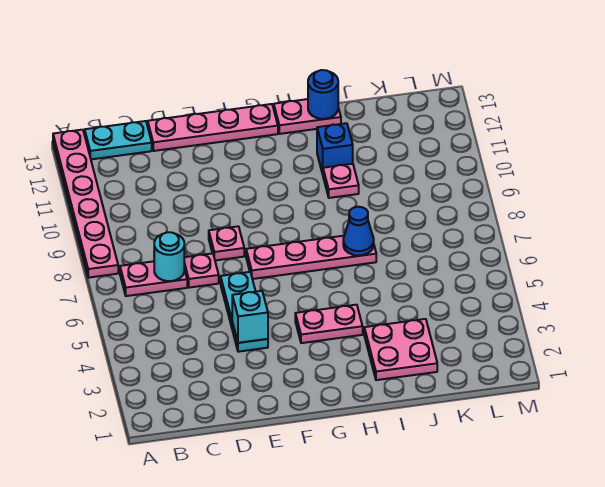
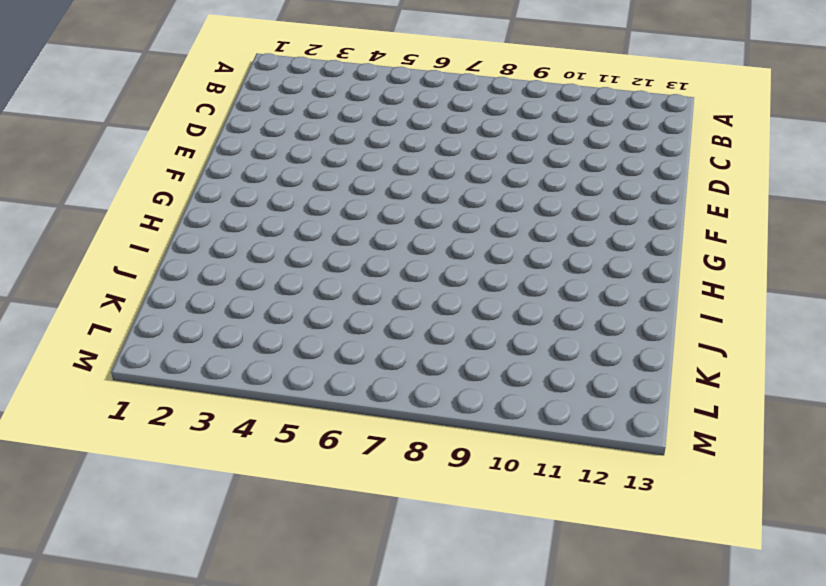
none -> pink 1x6 plate [53,130,118,278]
none -> pink 1x2 plate [120,261,187,296]
none -> cyan 1x2 plate [85,121,152,159]

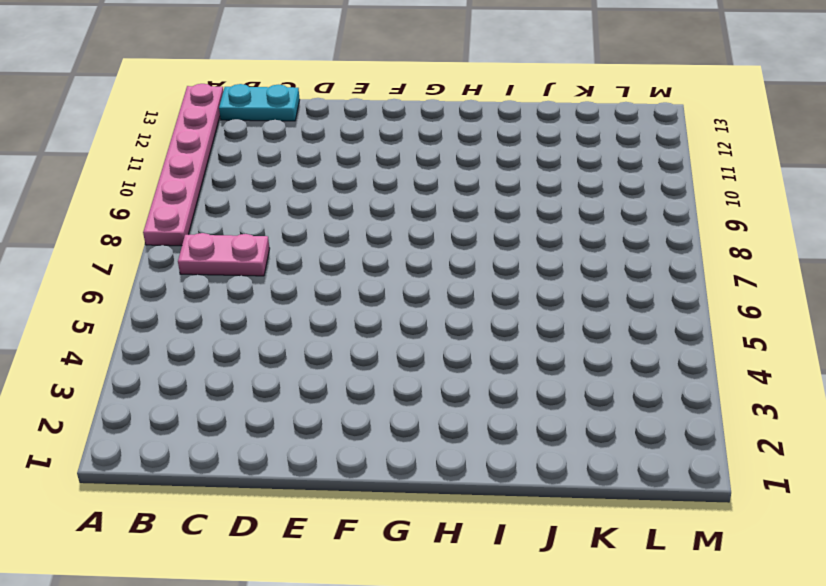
none -> pink 1x1 plate [184,253,219,288]
none -> pink 1x4 plate [148,104,278,151]
none -> cyan 1x3 plate [221,272,268,352]

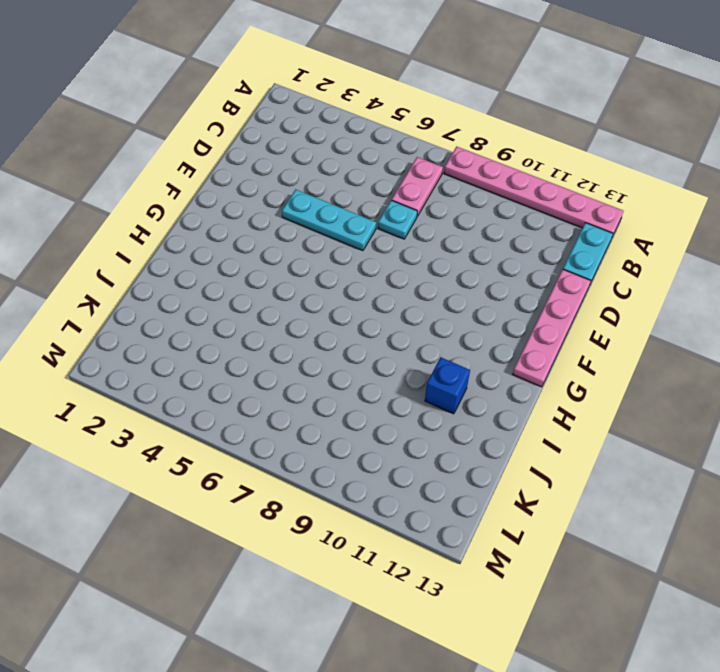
cyan 1x1 plate [378,200,417,239] -> pink 1x1 plate [184,253,219,288]
none -> pink 1x1 plate [209,226,244,260]
none -> pink 1x4 plate [246,236,376,279]
none -> pink 1x2 plate [295,305,363,343]

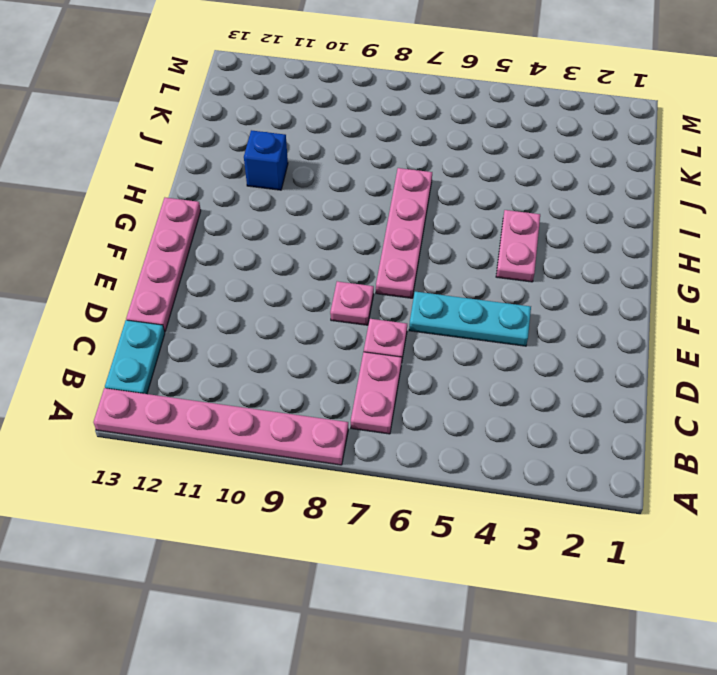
none -> pink 1x2 plate [274,99,341,134]
none -> pink 2x2 plate [364,319,437,380]
none -> pink 1x1 plate [323,164,359,198]

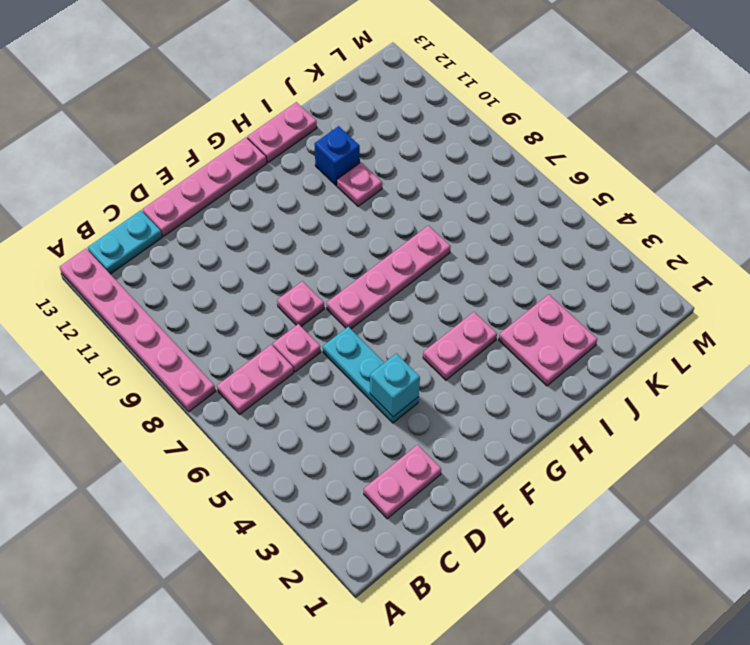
pink 1x2 plate [364,445,441,519] -> none
none -> cyan 1x1 round brick [154,232,184,281]
none -> blue 1x1 cone [343,207,374,256]
none -> blue 1x1 round brick [308,70,338,119]

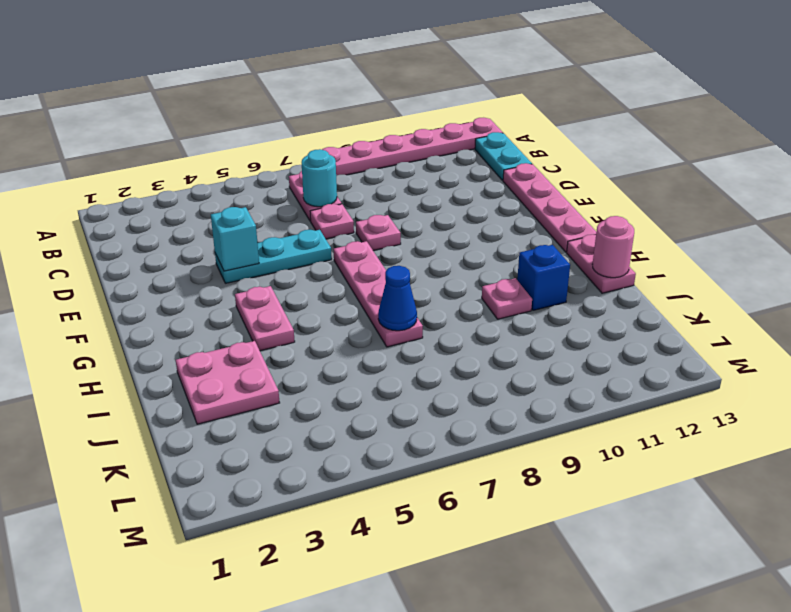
pink 1x1 round brick [592,216,634,278] -> blue 1x1 round brick [308,70,338,119]

